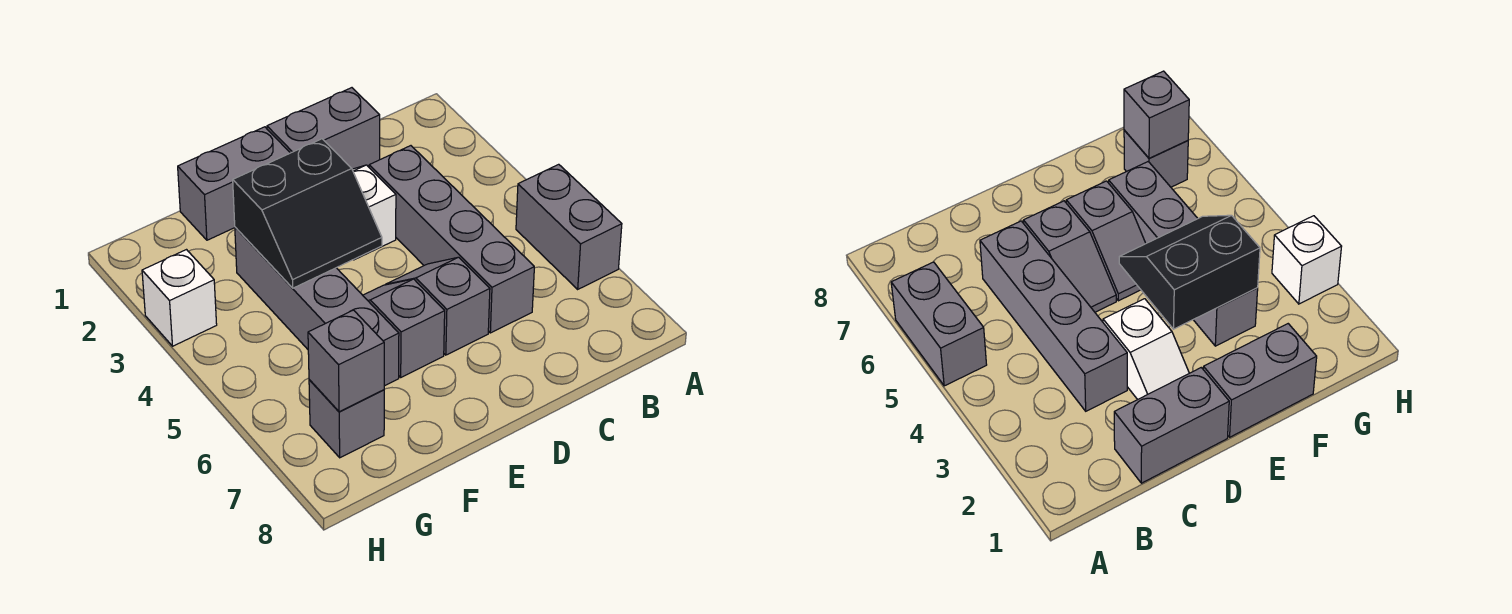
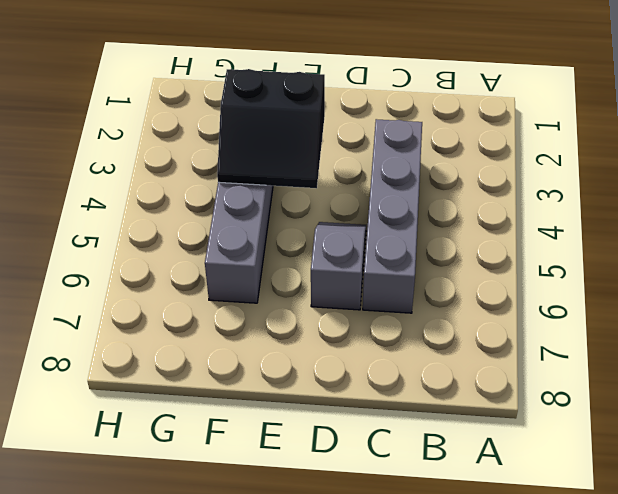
none -> grey 1x2 brick [516,164,622,289]
none -> grey 1x2 brick [267,88,380,169]
none -> white 1x2 slope [352,165,396,260]

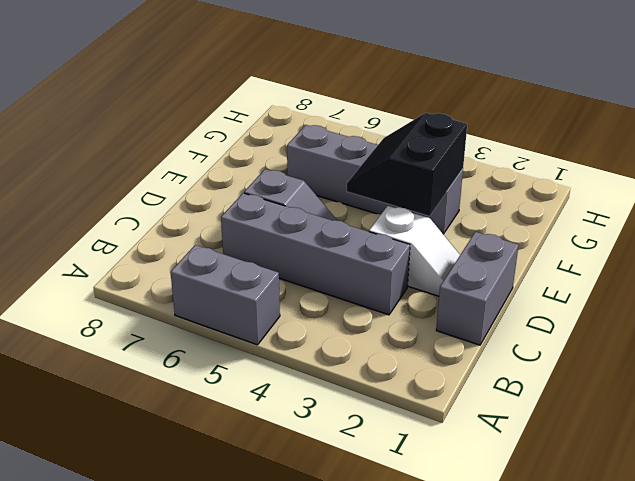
none -> grey 1x2 brick [178,127,290,240]
none -> grey 1x2 slope [363,279,445,377]
none -> grey 1x1 brick [309,380,384,458]

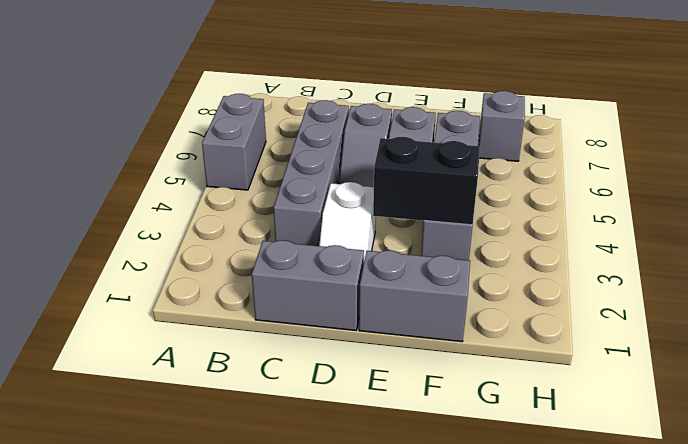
none -> white 1x1 brick [142,250,217,346]
none -> grey 1x1 brick [308,310,384,412]

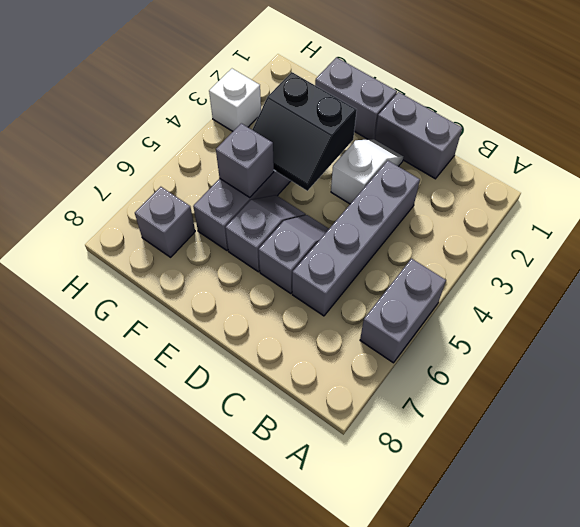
grey 1x1 brick [216,123,274,197] -> grey 1x1 brick moved to [308,310,384,412]

